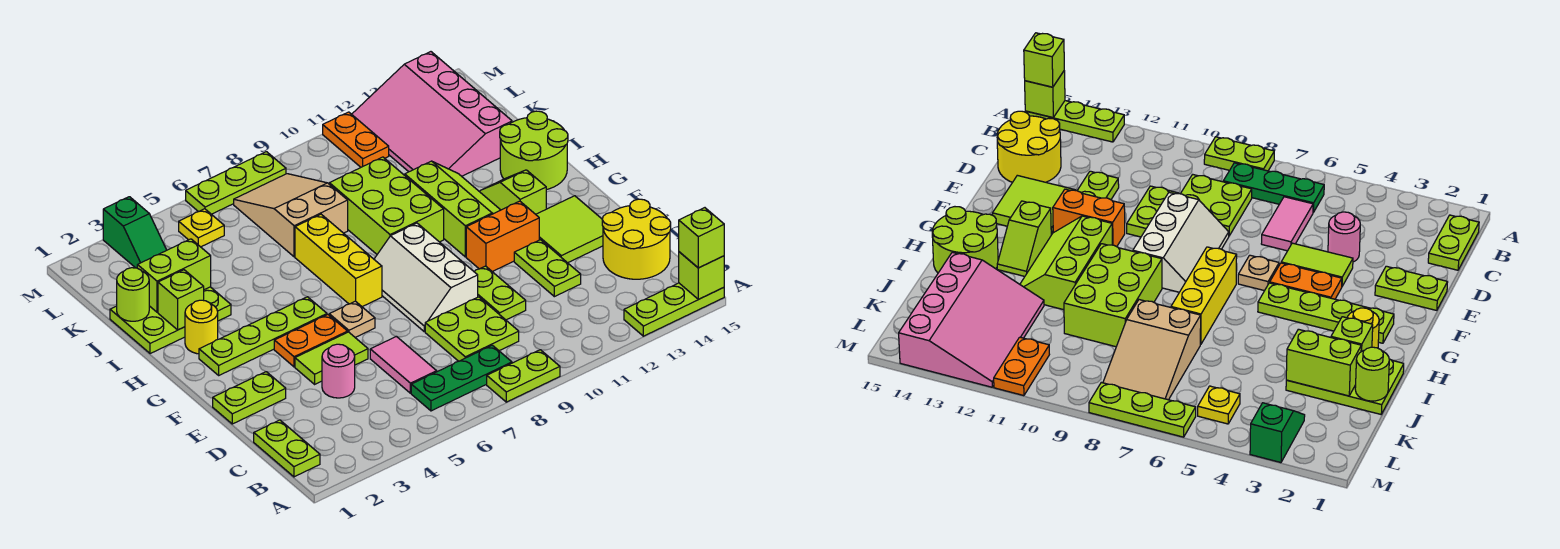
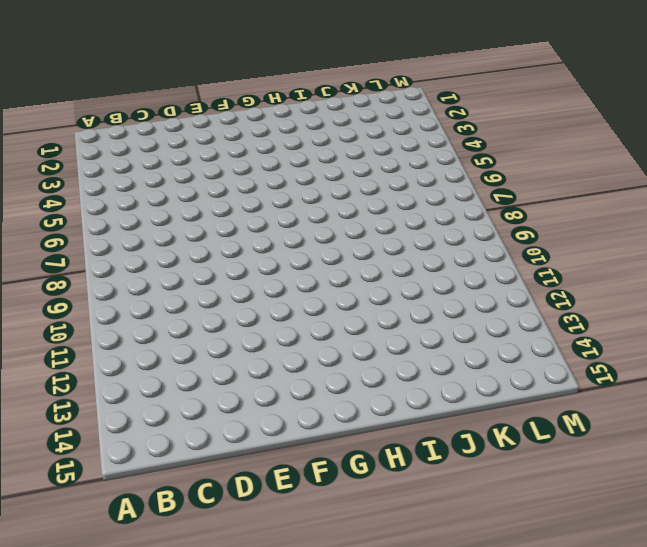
none -> lime 1x2 plate [487,350,560,402]
none -> lime 1x3 plate [624,283,724,336]
none -> lime 1x2 plate [254,420,320,477]
none -> green 1x3 plate [411,345,512,411]

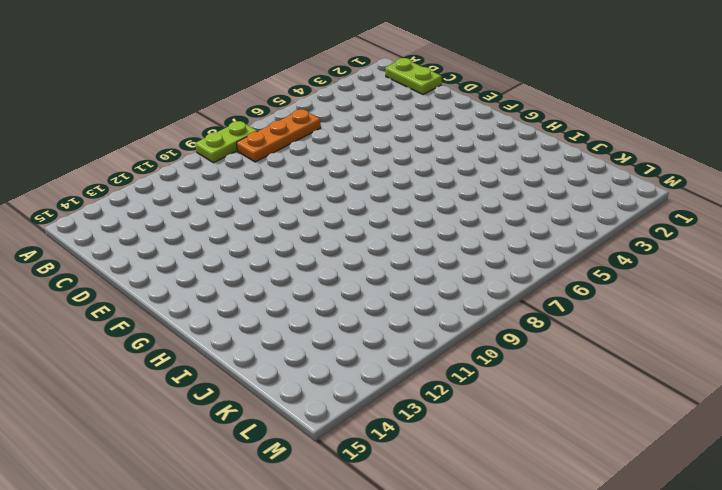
orange 1x3 plate [237,109,321,162] -> green 1x3 plate [411,345,512,411]
none -> lime 1x3 plate [624,283,724,336]
none -> pink 1x2 tile [370,336,437,393]
none -> lime 2x2 plate [425,297,519,361]
none -> yellow 2x2 round brick [602,199,671,279]

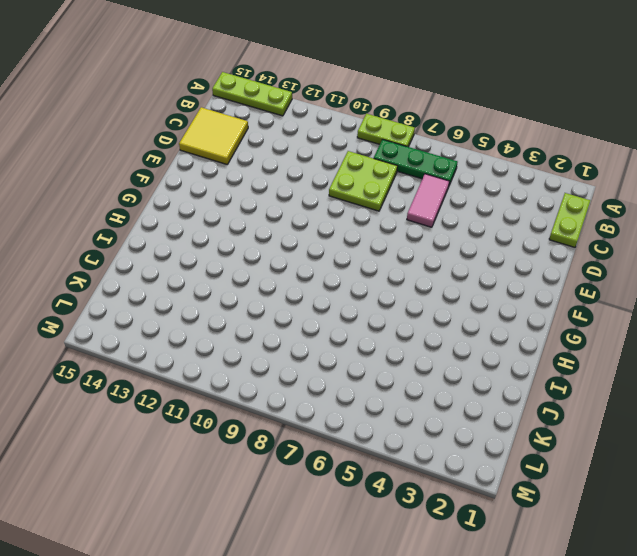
yellow 2x2 tile [179,107,248,164] -> yellow 2x2 round brick [602,199,671,279]
none -> pink 1x1 round brick [322,344,355,398]
none -> lime 1x2 plate [474,266,526,320]
none -> lime 1x2 plate [514,240,581,297]
none -> lime 1x2 plate [213,372,286,424]

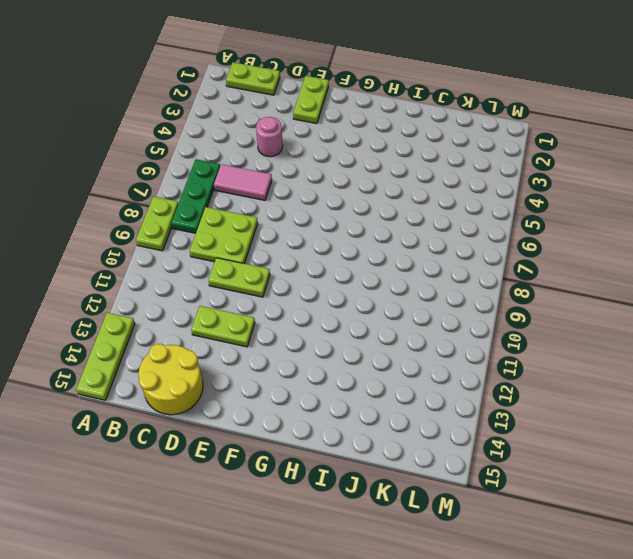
none -> lime 1x2 tile [295,332,368,384]
none -> white 2x3 slope [374,223,478,332]
none -> lime 2x2 tile [536,196,603,263]
none -> orange 1x2 plate [274,314,348,367]

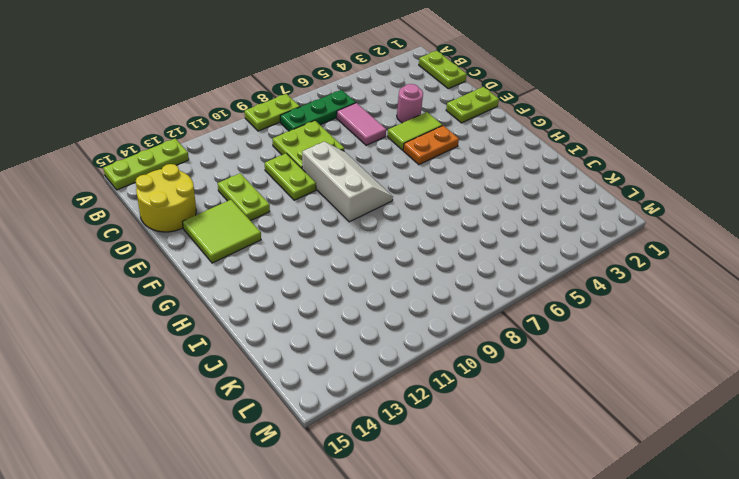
none -> tan 1x1 plate [329,301,375,337]
none -> orange 1x2 brick [466,201,539,272]
none -> lime 1x4 plate [199,297,327,375]
none -> yellow 1x3 brick [295,214,382,307]

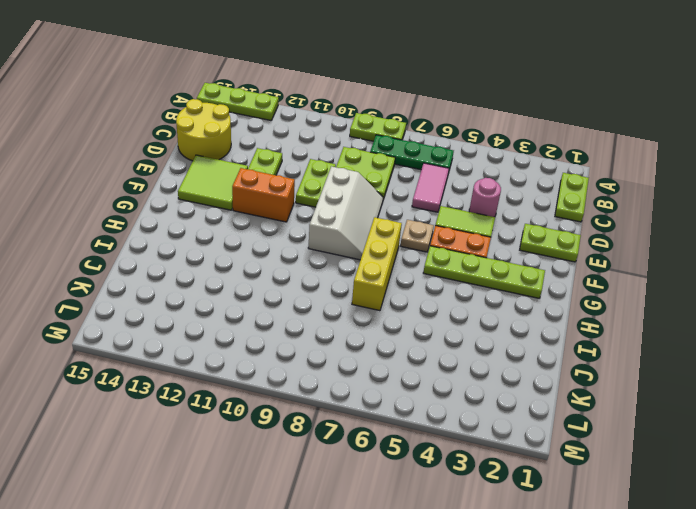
none -> lime 2x3 slope [405,161,500,257]
none -> lime 1x2 slope [480,170,546,214]
none -> yellow 1x1 round brick [185,300,218,354]
none -> lime 2x3 brick [329,157,444,254]

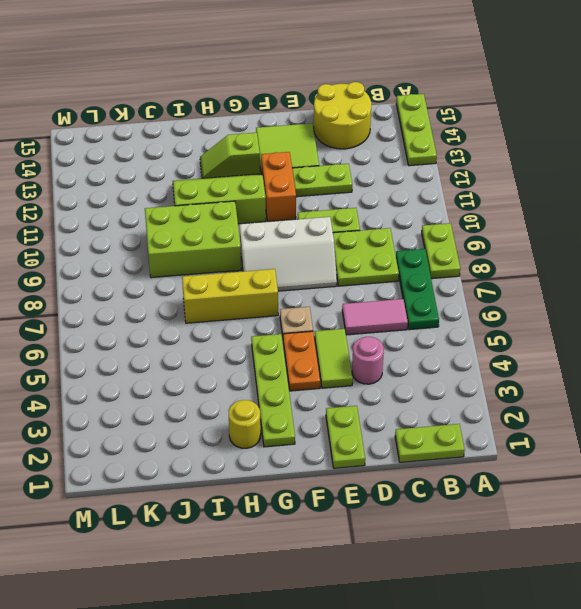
none -> lime 2x2 round brick [500,111,568,190]
none -> lime 2x3 plate [110,287,231,354]
none -> tan 2x3 slope [234,174,348,257]
none -> pink 3x4 slope [352,52,512,176]

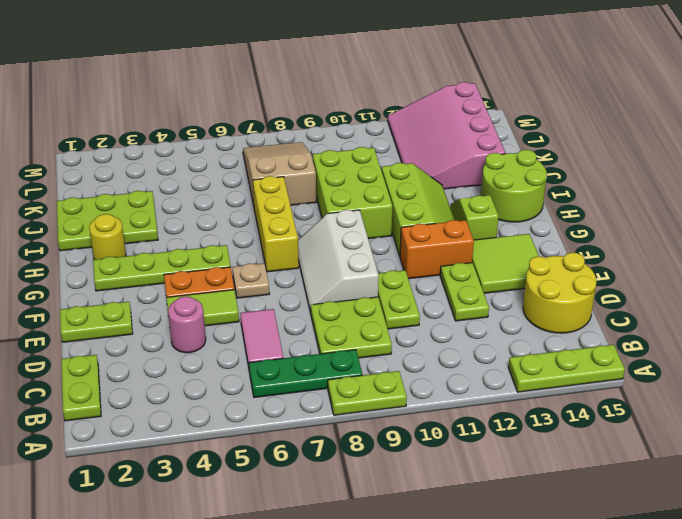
none -> green 1x2 slope [103,197,167,268]
none -> yellow 1x1 plate [179,209,224,247]
none -> orange 1x2 plate [323,112,389,167]
none -> lime 1x3 plate [186,152,286,214]

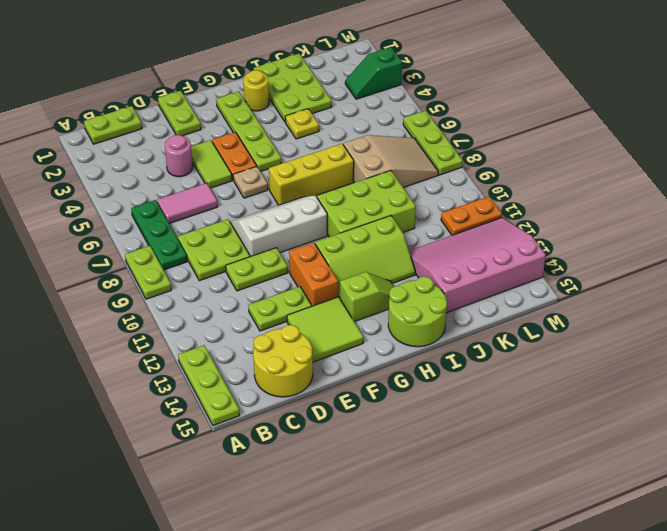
yellow 1x1 plate [285,109,319,139] -> yellow 1x1 plate moved to [179,209,224,247]
none -> lime 1x1 brick [679,252,724,299]
none -> lime 1x1 brick [158,270,204,330]
none -> lime 1x1 round brick [117,268,149,321]
none -> lime 1x2 brick [137,239,211,312]

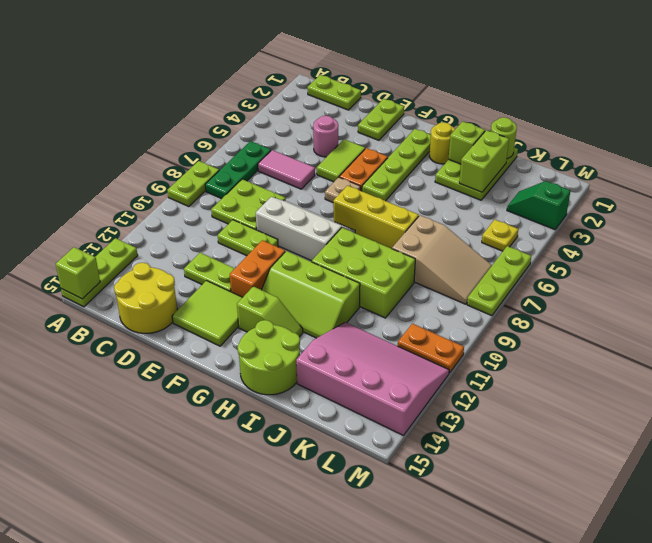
none -> lime 1x1 brick [679,208,724,268]

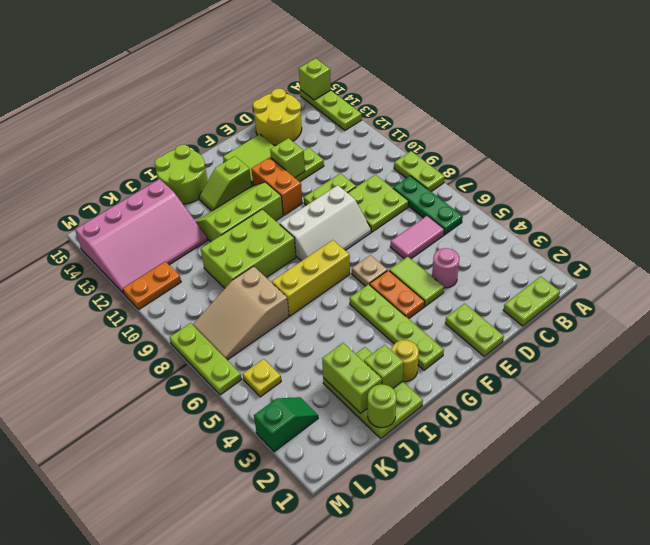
lime 1x1 brick [270,138,305,178] -> lime 1x1 brick moved to [679,208,724,268]

